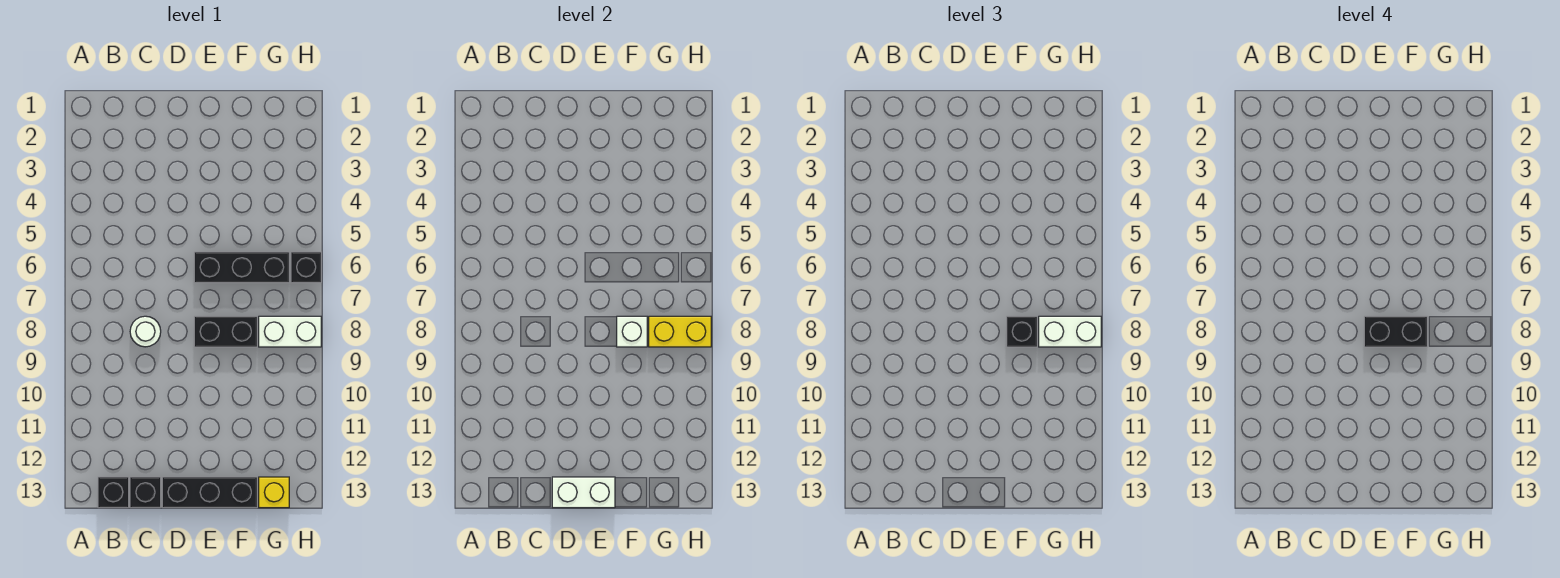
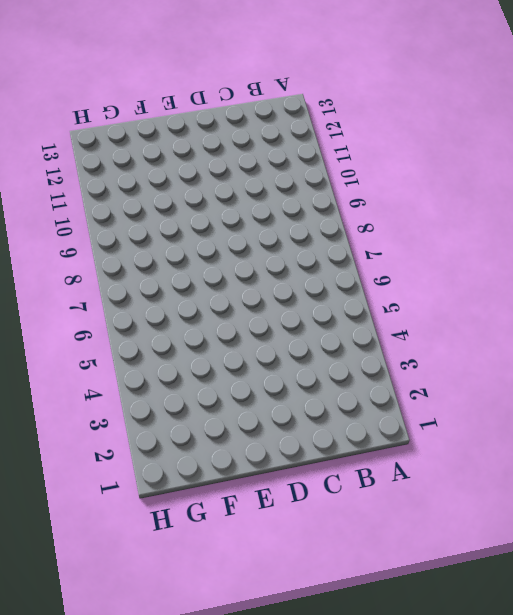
none -> black 1x1 brick [98,477,129,508]
none -> white 1x1 round brick [130,316,161,347]
none -> black 1x1 brick [130,477,161,508]

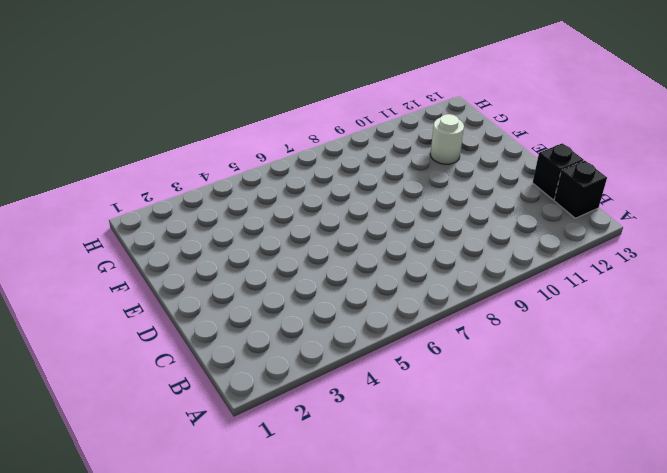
white 1x1 round brick [430,114,464,164] -> white 1x1 round brick moved to [130,316,161,347]
none -> black 1x3 brick [162,477,257,508]
none -> black 1x3 brick [194,252,289,283]
none -> black 1x2 brick [194,316,257,347]

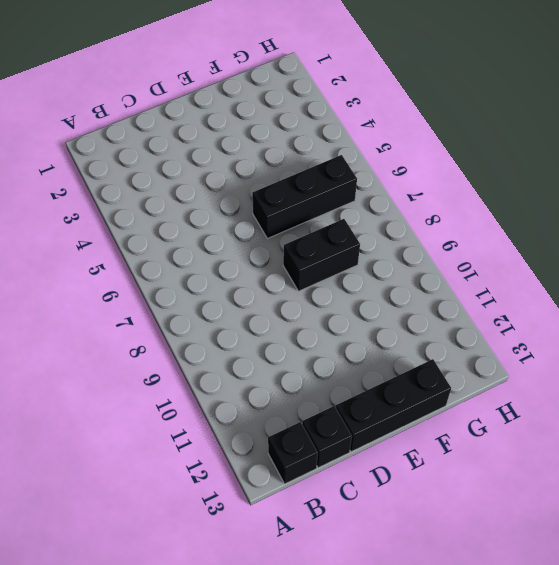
none -> white 1x1 round brick [130,316,161,347]
none -> white 1x2 brick [259,316,321,347]
none -> yellow 1x1 brick [259,477,289,508]

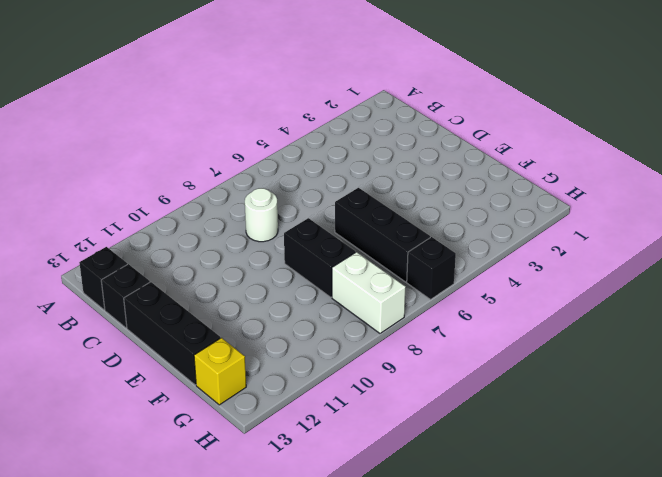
none -> white 1x2 brick [552,477,615,508]
none -> white 1x1 brick [617,316,647,347]
none -> yellow 1x2 brick [649,316,711,347]

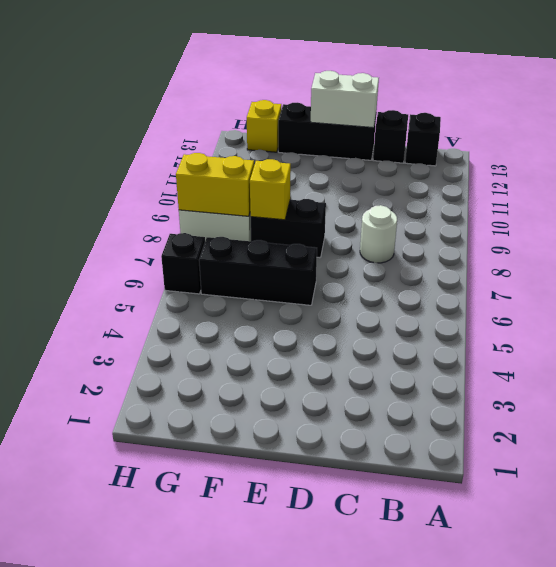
yellow 1x1 brick [250,159,291,220] -> white 1x1 brick [617,316,647,347]
none -> black 1x1 brick [1007,316,1037,347]
none -> white 1x2 brick [1039,316,1101,347]
none -> black 1x2 brick [1364,316,1427,347]

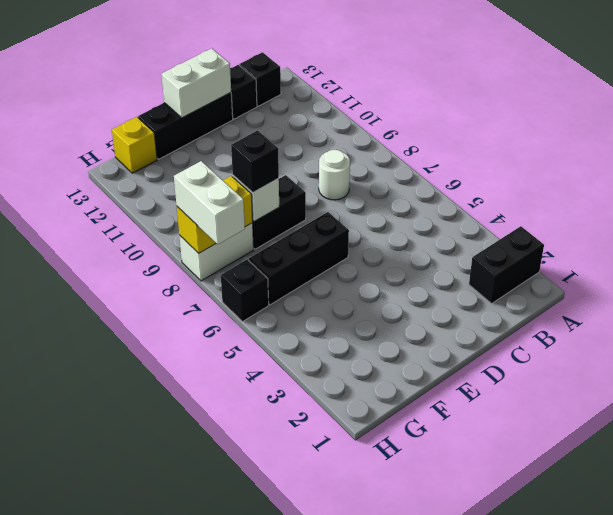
black 1x2 brick [469,226,544,303] -> black 1x2 brick moved to [1364,316,1427,347]
white 1x2 brick [174,161,245,244] -> white 1x2 brick turned to [1039,316,1101,347]

